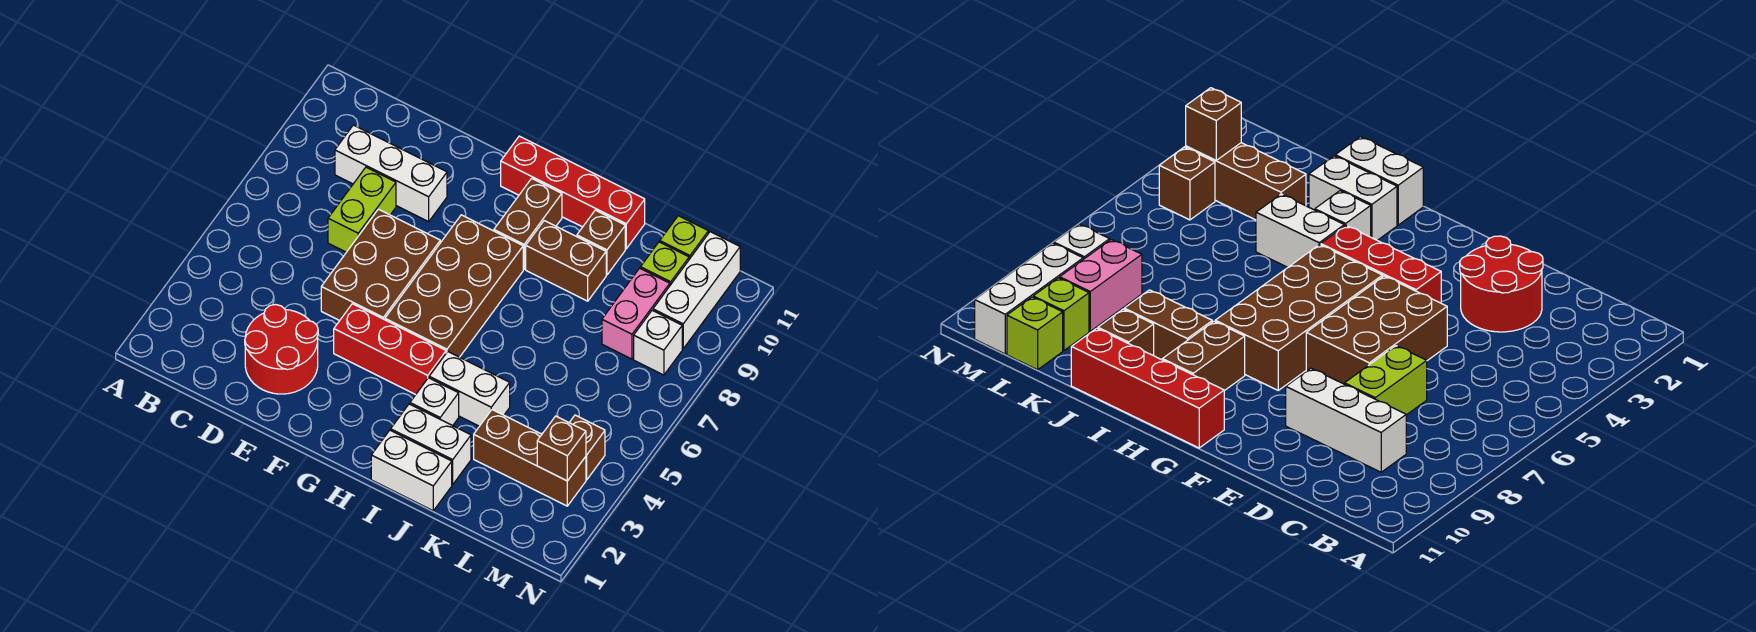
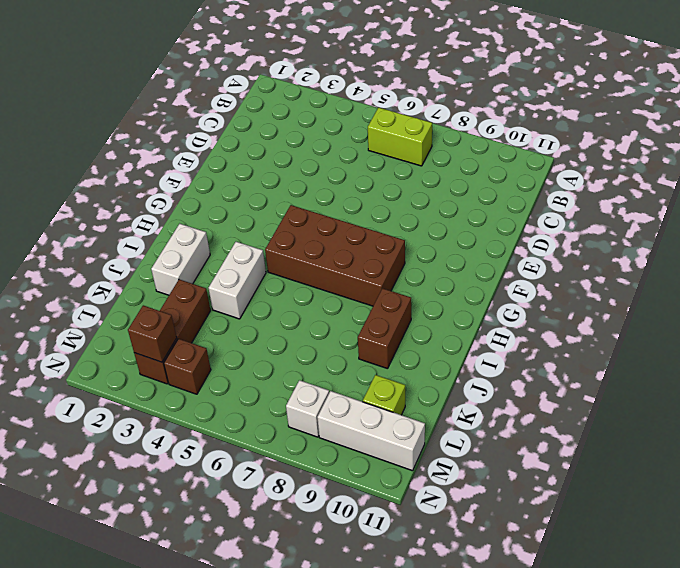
lime 1x2 brick [368,108,432,166] -> lime 1x2 brick moved to [328,167,396,252]
none -> white 1x3 brick [335,125,447,222]
none -> red 2x2 round brick [245,305,318,394]
none -> brown 2x3 brick [321,209,440,321]

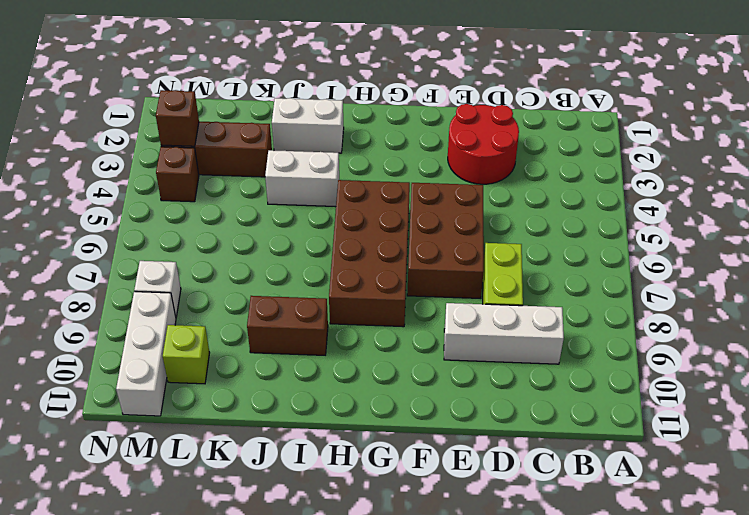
none -> red 1x3 brick [334,304,446,395]
none -> red 1x4 brick [501,136,645,249]
none -> brown 1x2 brick [494,178,562,269]

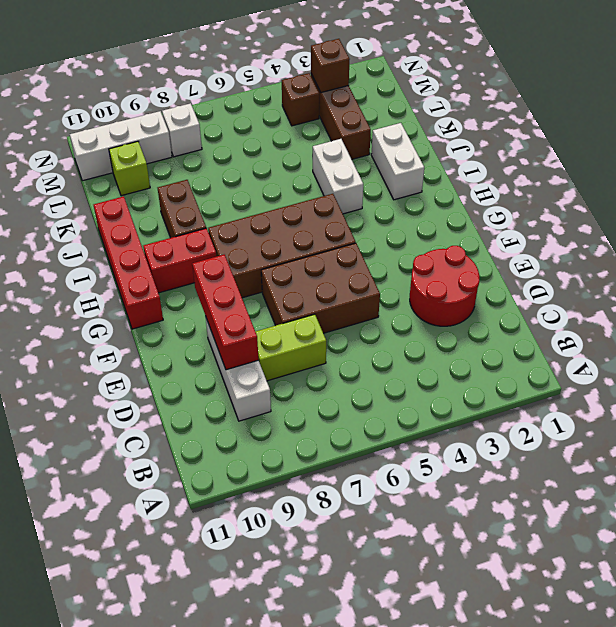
red 1x3 brick [192,255,259,370] -> red 1x3 brick moved to [334,304,446,395]
red 1x2 brick [143,228,216,293] -> brown 1x2 brick [494,178,562,269]
none -> white 1x2 brick [371,430,452,511]
none -> white 1x1 brick [410,378,459,426]
none -> brown 1x1 brick [577,210,625,275]

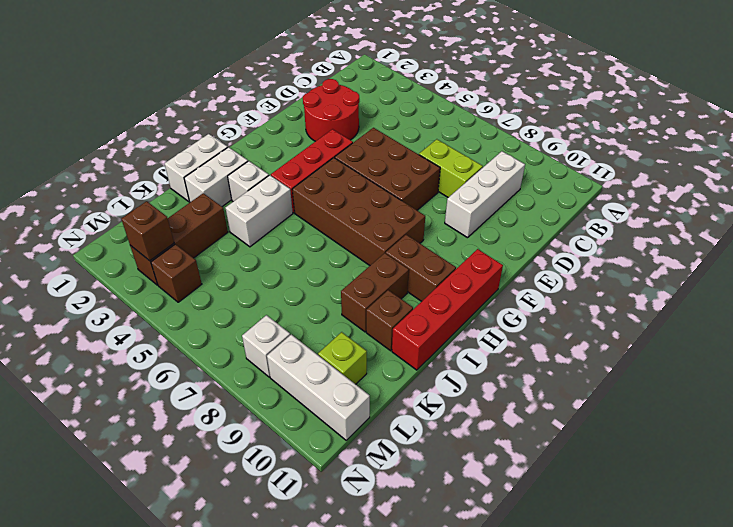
none -> pink 1x2 brick [602,268,670,359]
none -> lime 1x1 brick [660,216,708,259]

